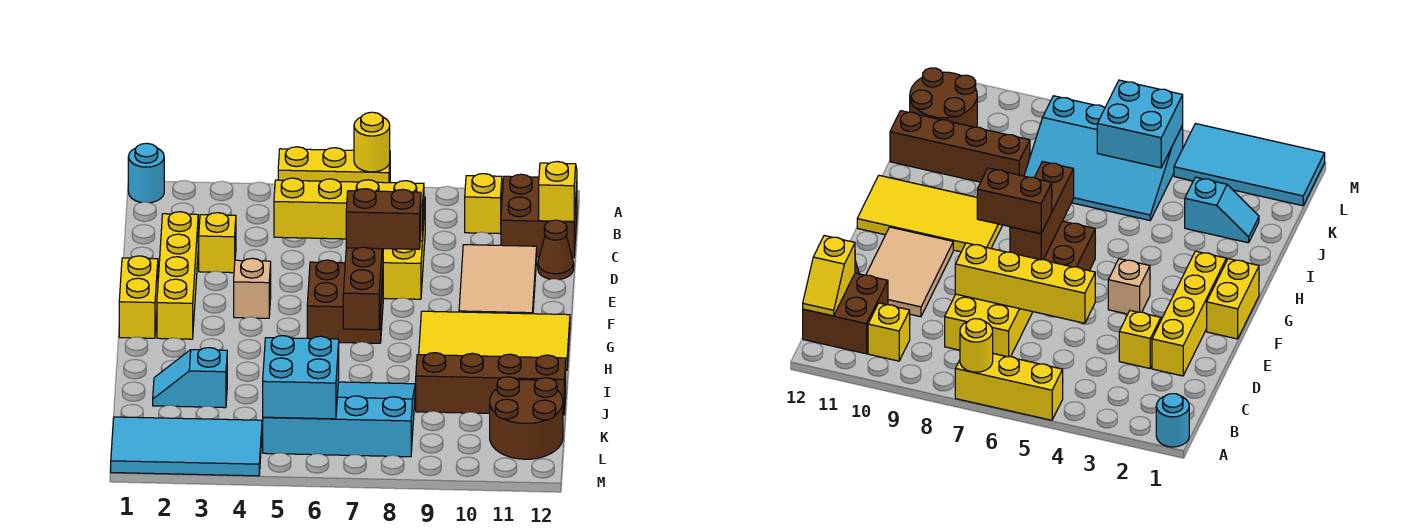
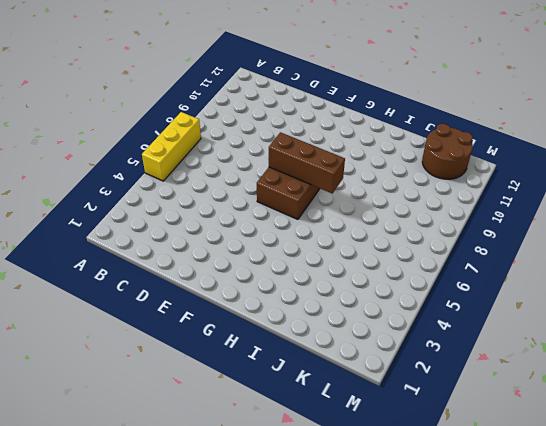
none -> cyan 1x1 round brick [128,143,164,203]
none -> yellow 1x1 brick [465,174,502,234]
none -> brown 2x2 brick [501,174,577,258]

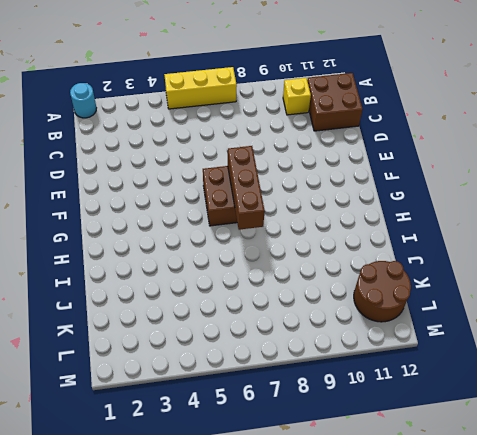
none -> yellow 2x3 brick [383,197,425,299]
none -> yellow 1x4 brick [157,212,198,339]
none -> yellow 1x1 brick [199,213,236,273]

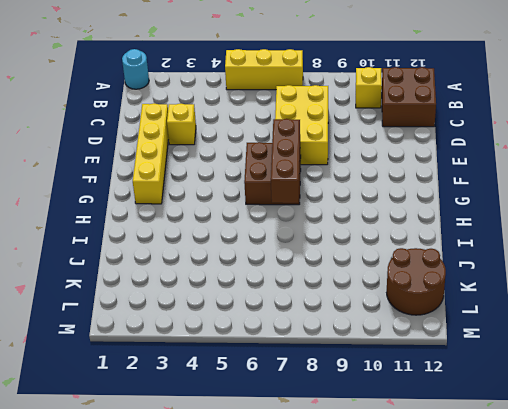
none -> tan 2x3 tile [459,245,537,314]
none -> brown 1x1 cone [538,220,574,280]
none -> yellow 1x2 brick [119,256,158,338]

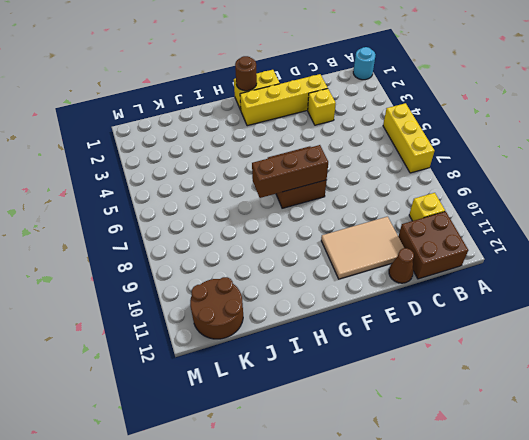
brown 1x1 round brick [235,56,257,91] -> none
none -> yellow 2x3 brick [383,197,425,299]
none -> tan 1x1 brick [234,258,271,318]
none -> yellow 2x4 tile [419,311,570,370]

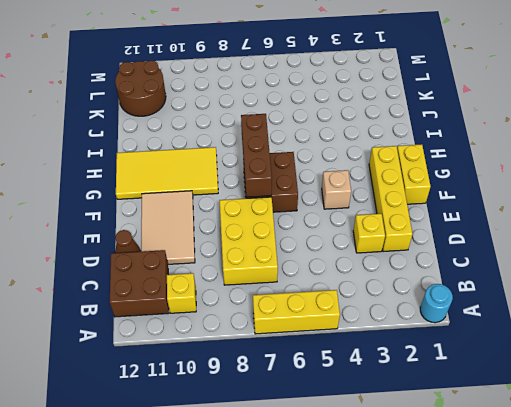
none -> cyan 1x2 slope [153,348,227,408]
none -> cyan 3x4 slope [263,382,415,457]
none -> brown 1x4 brick [416,353,566,415]

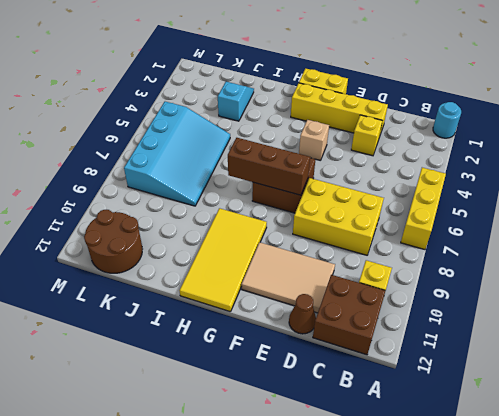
none -> brown 1x4 brick [416,353,566,415]
none -> cyan 2x4 tile [111,417,262,476]
none -> yellow 1x1 round brick [354,112,390,172]

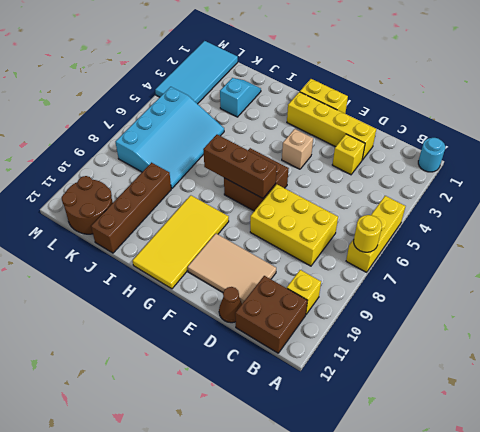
none -> yellow 1x2 slope [539,162,577,222]
none -> yellow 1x4 brick [274,178,424,241]
none -> cyan 2x2 brick [263,336,339,419]

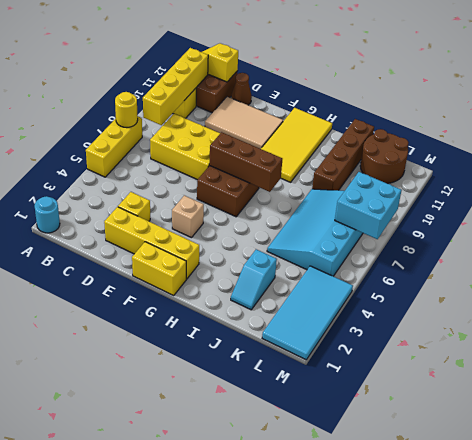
yellow 1x4 brick [143,48,208,125] -> yellow 1x4 brick moved to [274,178,424,241]
cyan 2x2 brick [335,172,402,239] -> cyan 2x2 brick moved to [263,336,339,419]
none -> brown 1x2 brick [346,189,421,249]

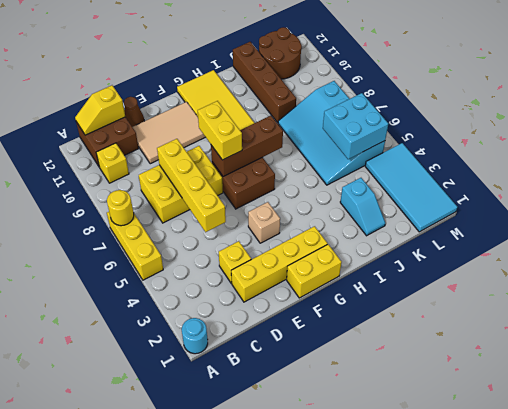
yellow 1x2 brick [198,101,242,160] -> brown 1x2 brick [346,189,421,249]

